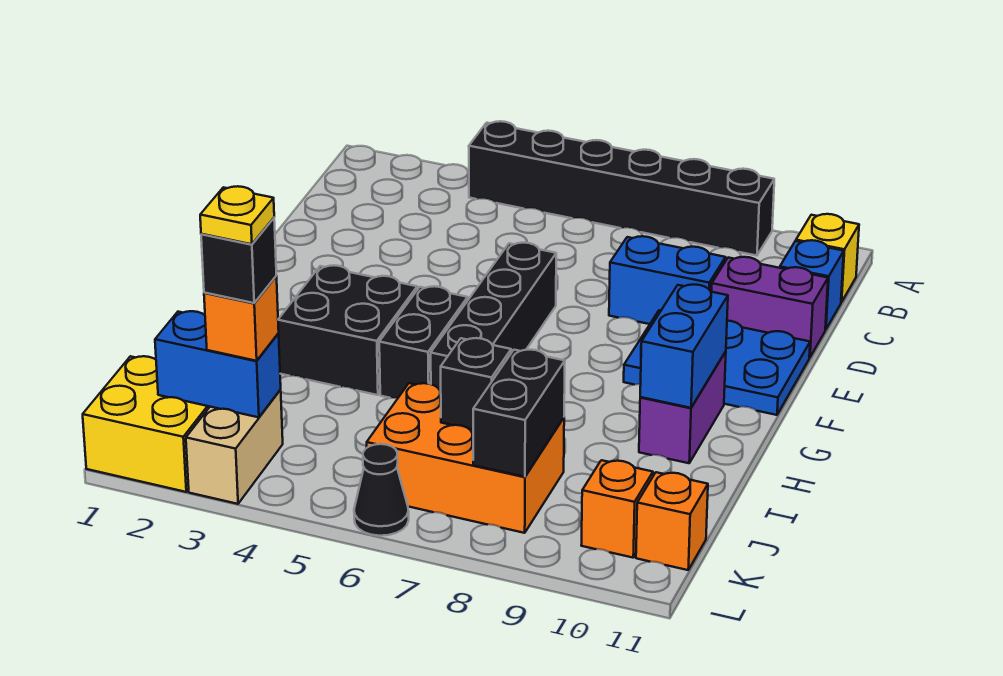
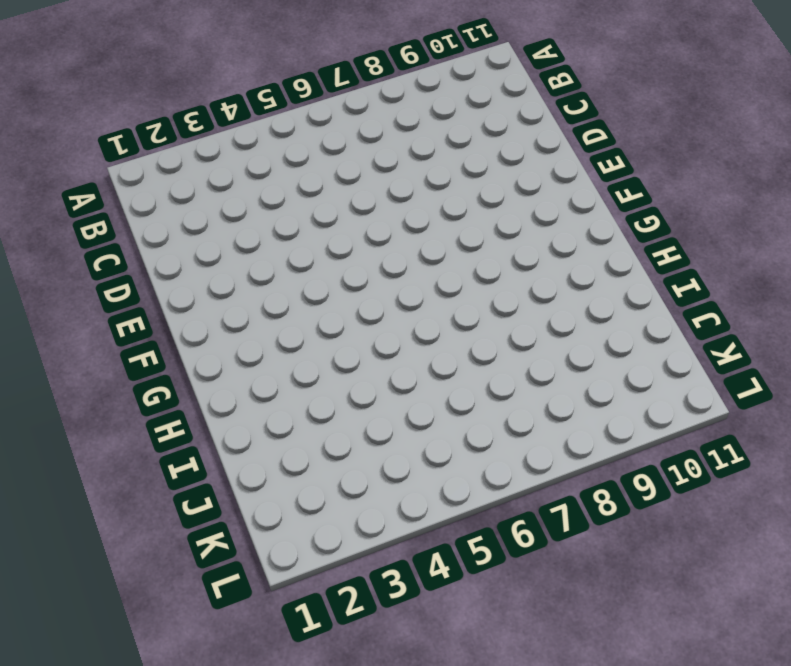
none -> black 1x6 brick [469,121,774,256]
none -> yellow 1x1 brick [796,214,859,302]
none -> blue 1x1 brick [780,240,844,330]

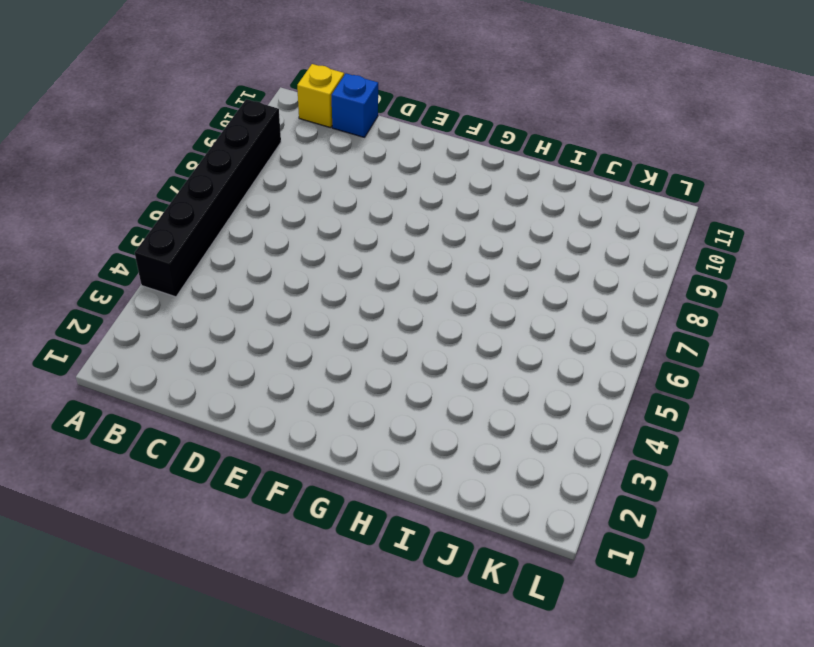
none -> blue 1x2 brick [609,236,726,324]
none -> purple 1x2 brick [712,257,828,358]
none -> black 1x4 brick [431,243,556,390]

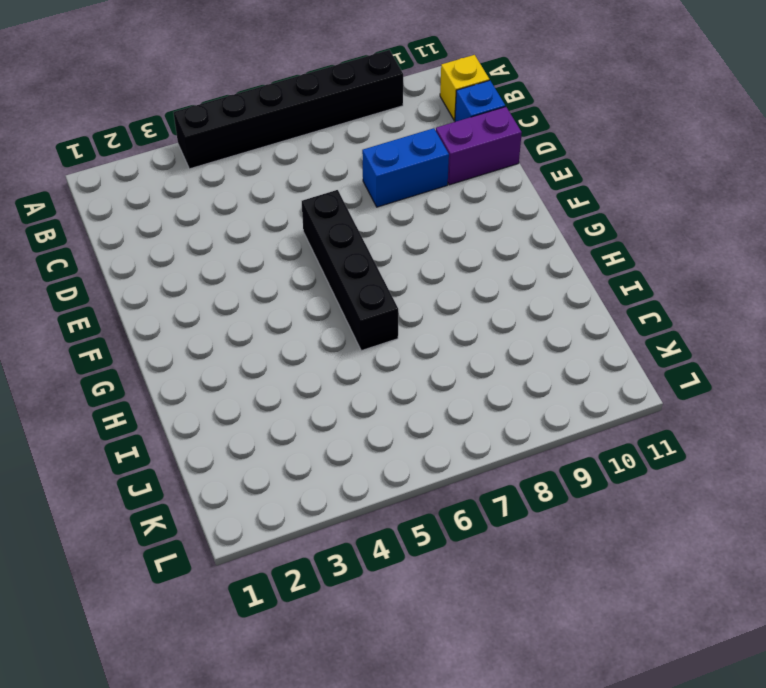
none -> blue 2x3 plate [624,310,810,415]
none -> black 2x2 brick [278,265,417,395]
none -> black 1x2 brick [379,286,468,398]

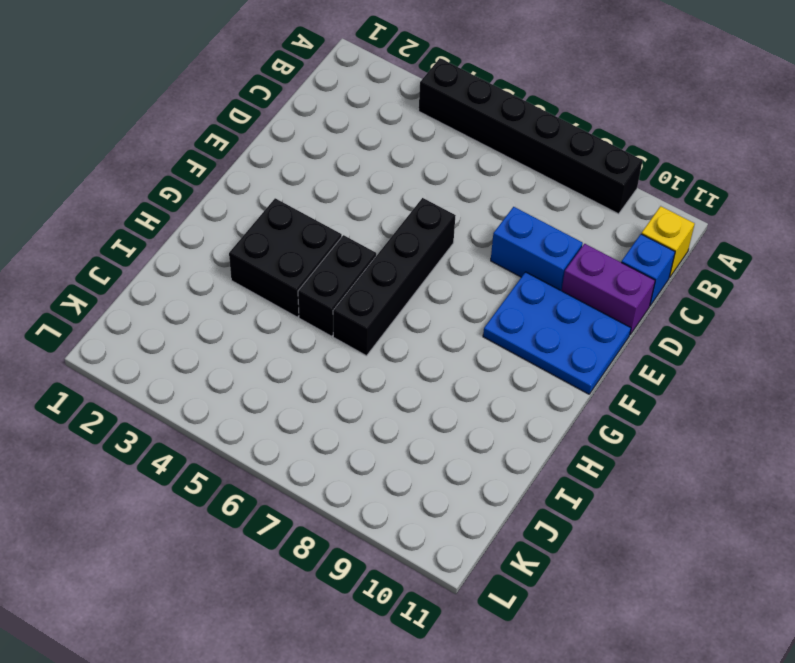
none -> purple 1x2 brick [639,351,726,463]
none -> orange 2x3 brick [367,383,564,533]
none -> yellow 2x2 brick [83,356,210,492]

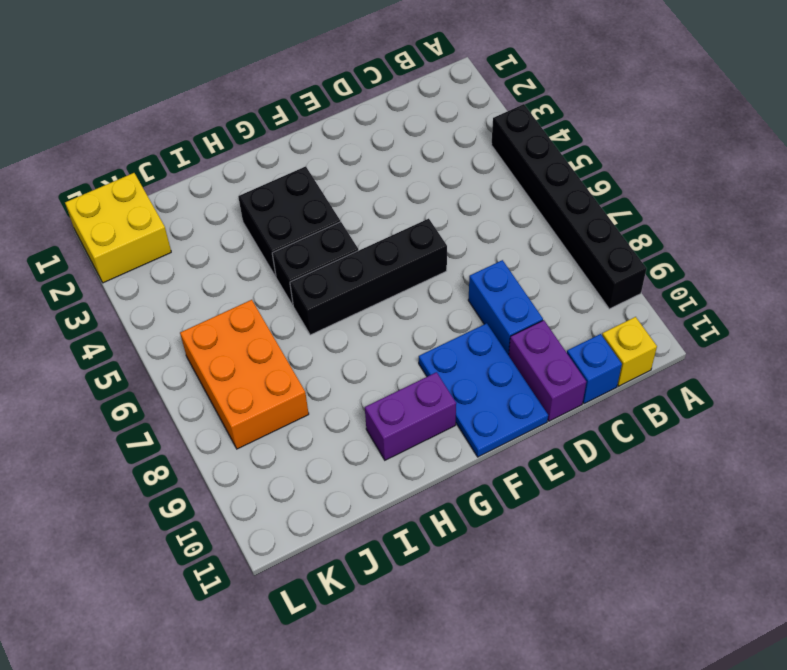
none -> tan 1x2 brick [186,389,283,504]
none -> orange 1x1 brick [581,460,653,558]
none -> orange 1x1 brick [636,472,708,570]

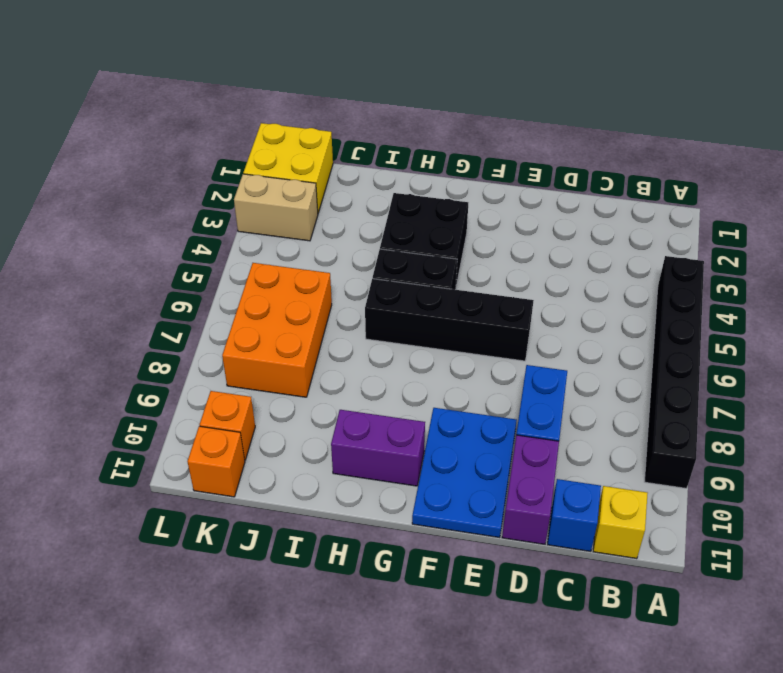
none -> black 1x1 cone [354,444,409,536]
none -> blue 1x2 brick [640,285,728,408]
none -> black 1x1 brick [441,338,511,430]

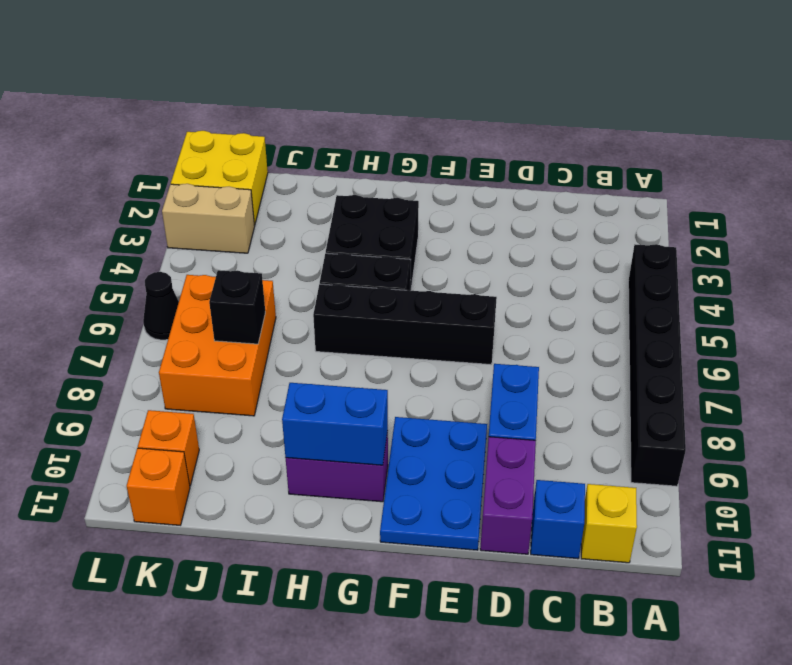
none -> black 1x2 brick [473,350,565,477]
none -> blue 1x2 brick [155,311,281,417]
none -> orange 1x1 brick [204,276,279,361]

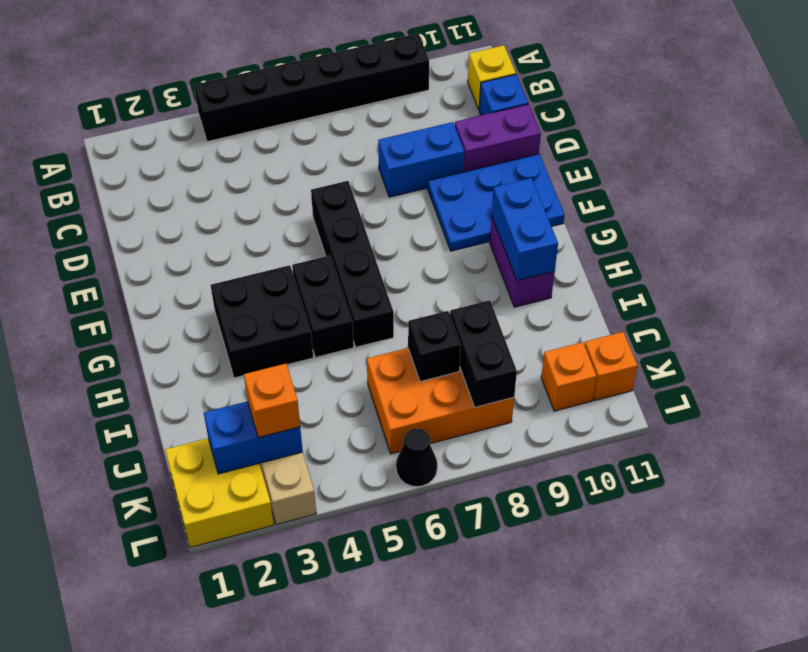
none -> black 1x1 brick [201,218,276,303]
none -> yellow 1x1 plate [200,186,274,244]

